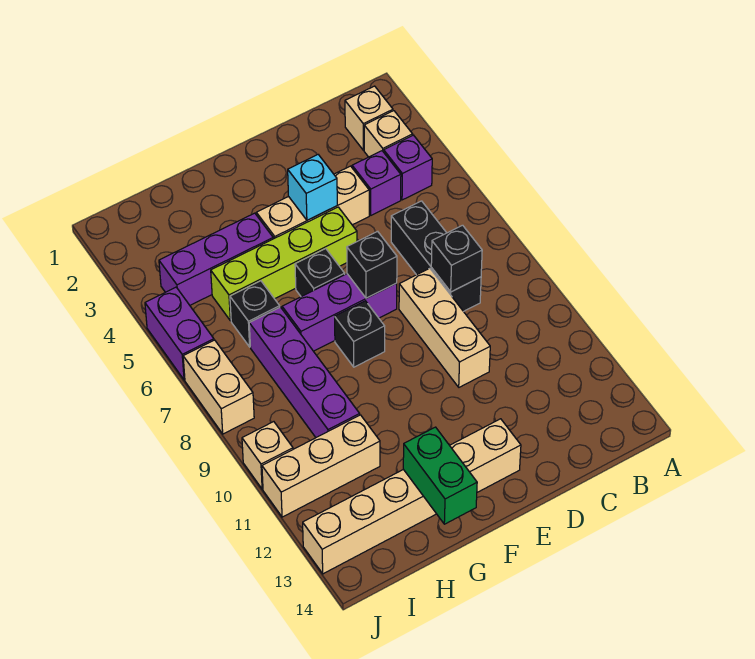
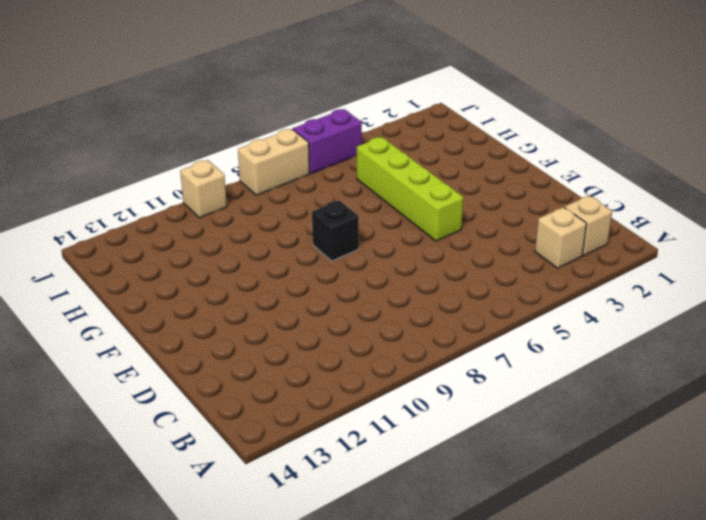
none -> purple 1x1 brick [384,135,432,200]
none -> purple 1x1 brick [352,151,401,215]
none -> black 1x3 brick [391,201,481,311]

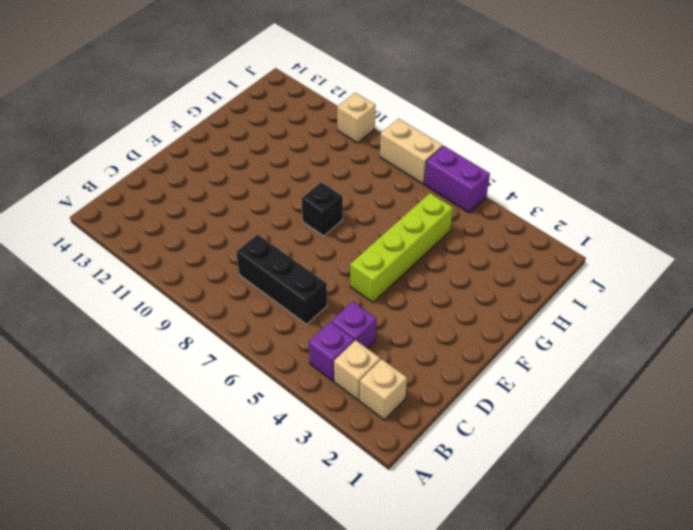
none -> tan 1x3 brick [256,166,369,239]
none -> tan 1x3 brick [399,268,490,387]
none -> purple 1x3 brick [282,274,397,351]

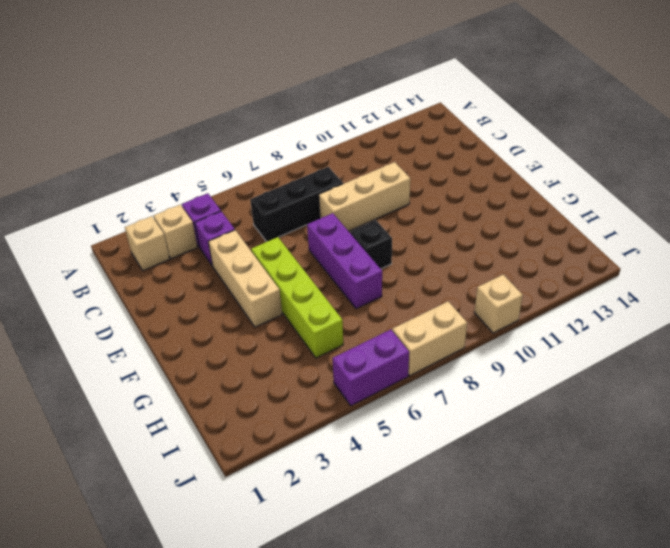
none -> tan 1x6 brick [303,419,521,574]
none -> black 1x1 brick [295,249,345,297]
none -> purple 1x3 brick [159,213,273,305]

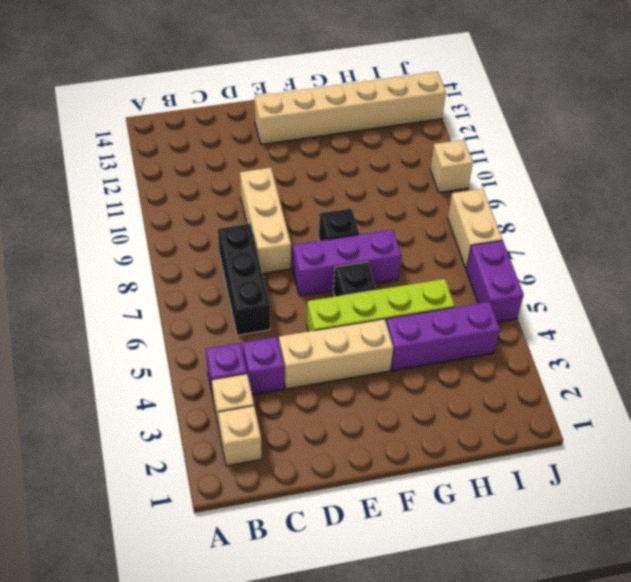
none -> black 1x1 brick [230,281,280,347]
none -> purple 1x4 brick [249,307,360,437]
none -> tan 1x3 brick [262,415,380,517]

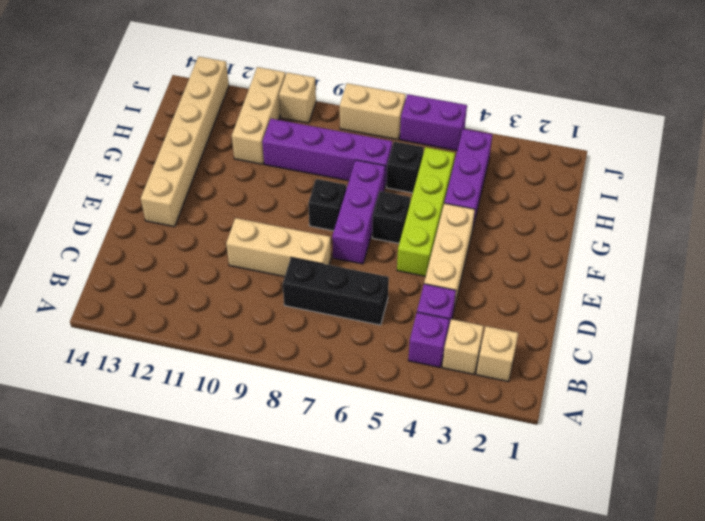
none -> black 1x1 brick [431,225,482,292]
none -> cyan 1x1 brick [288,155,337,220]
none -> black 1x1 brick [347,231,397,298]

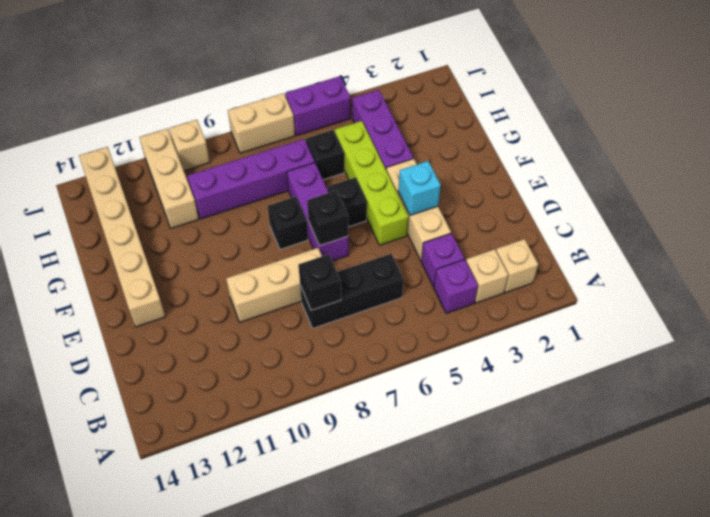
none -> green 1x2 brick [403,427,477,524]

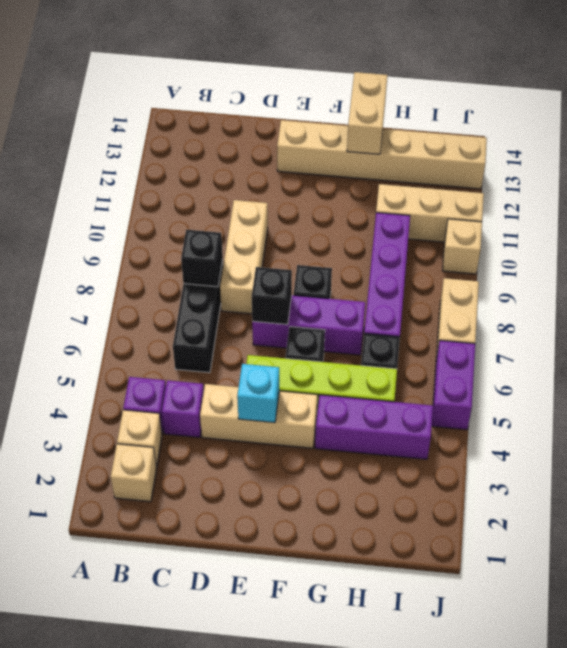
tan 1x2 brick [347,72,387,154] -> green 1x2 brick [403,427,477,524]

